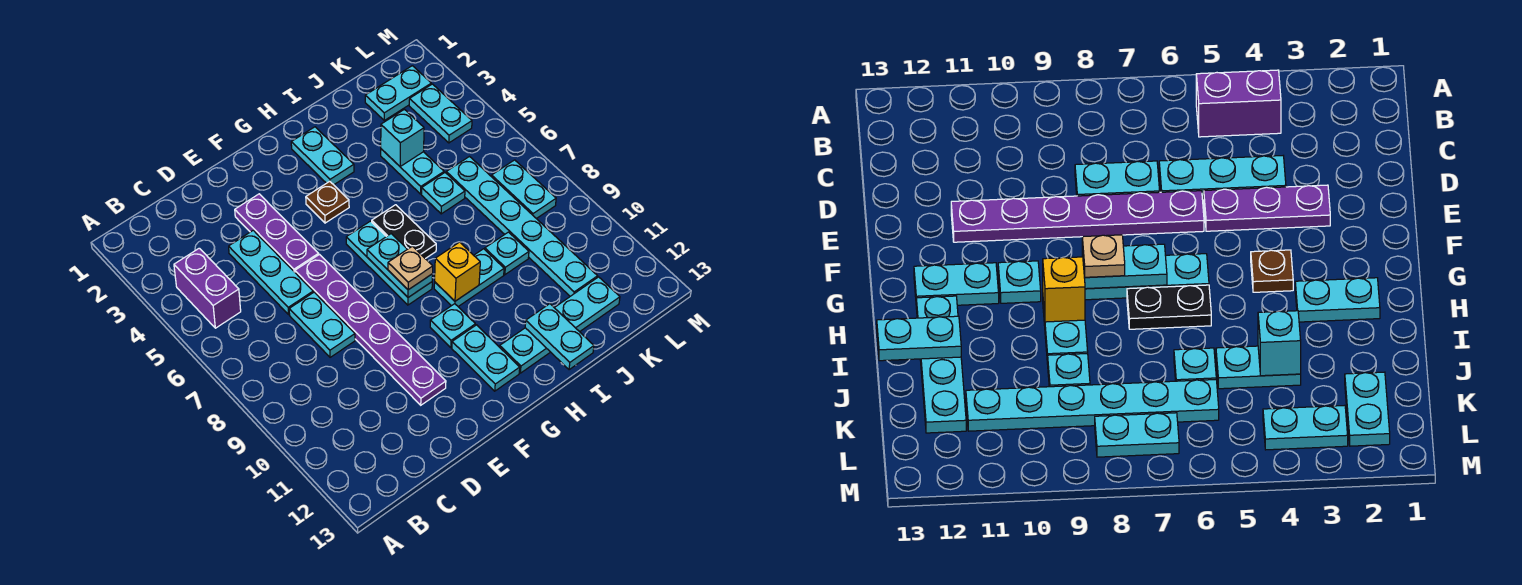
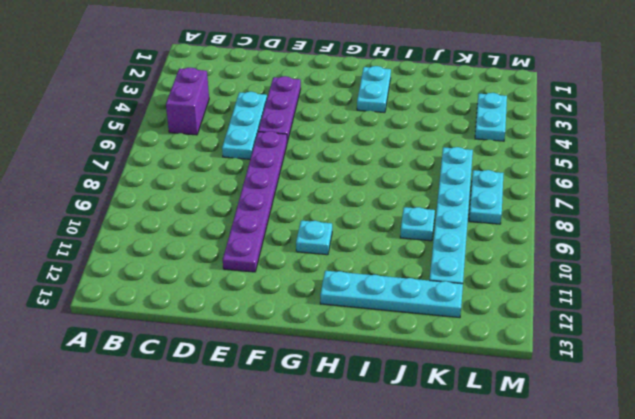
none -> cyan 1x2 plate [289,292,355,357]
none -> brown 1x1 plate [306,181,349,223]
none -> cyan 1x3 plate [346,221,432,305]

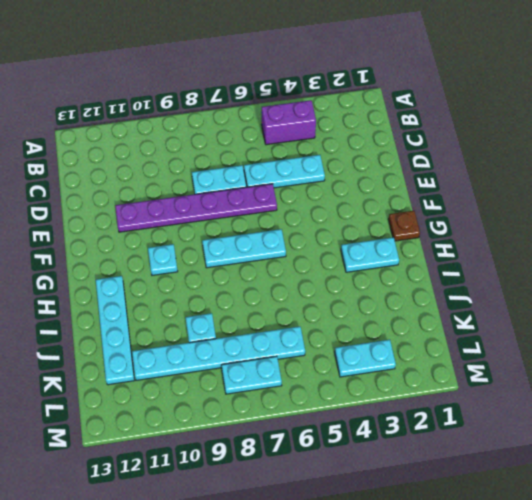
brown 1x1 plate [388,211,420,241] -> brown 1x1 plate moved to [306,181,349,223]
none -> purple 1x3 plate [235,194,319,272]
none -> cyan 1x2 plate [452,325,520,391]
none -> black 1x2 plate [372,205,436,259]

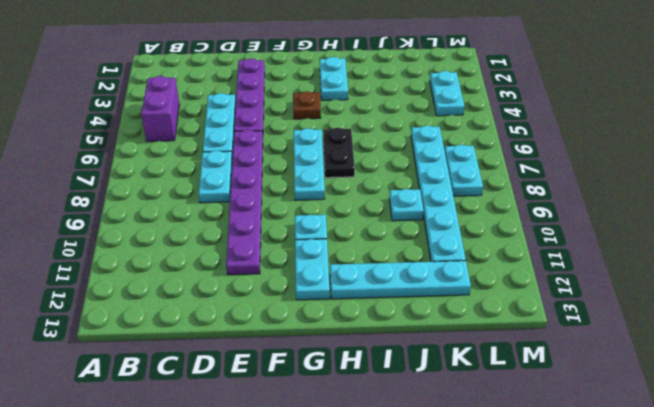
purple 1x4 plate [234,59,265,132] -> purple 1x3 plate [235,194,319,272]
none -> cyan 1x2 plate [434,249,504,306]
none -> cyan 1x2 plate [381,149,444,194]
none -> cyan 1x1 plate [422,173,465,214]

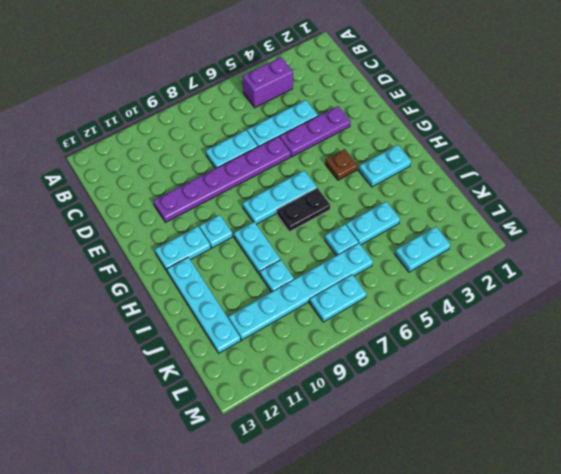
none -> cyan 1x2 plate [365,66,431,120]
none -> cyan 1x2 plate [367,234,433,297]
none -> yellow 1x1 brick [435,242,480,301]

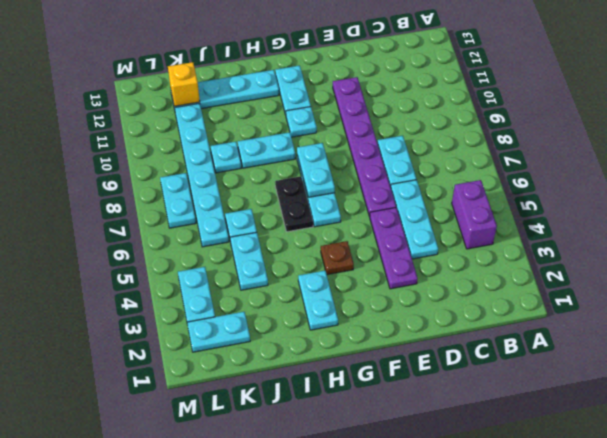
yellow 1x1 brick [168,62,200,106] -> yellow 1x1 brick moved to [435,242,480,301]
none -> cyan 1x2 plate [525,304,594,370]
none -> cyan 1x1 brick [381,109,424,166]
none -> tan 1x1 plate [388,246,433,290]

